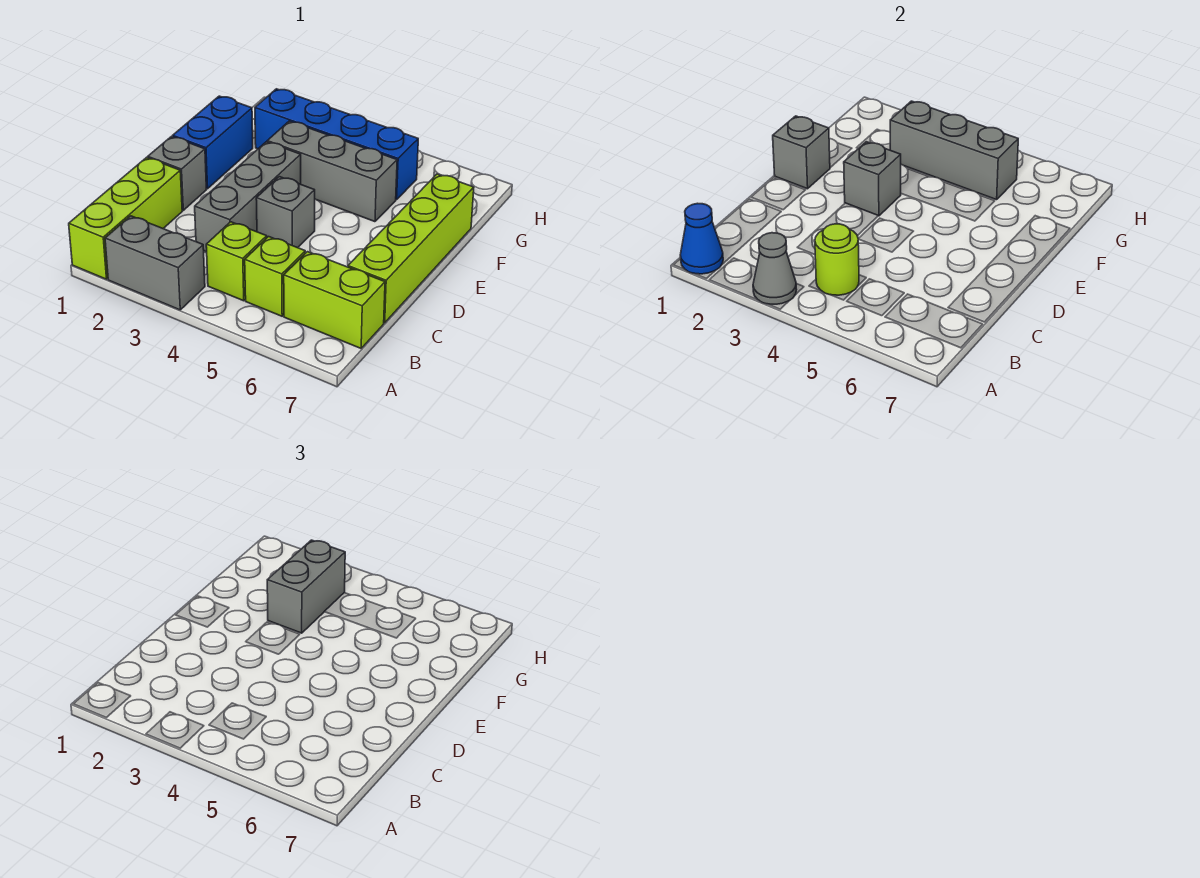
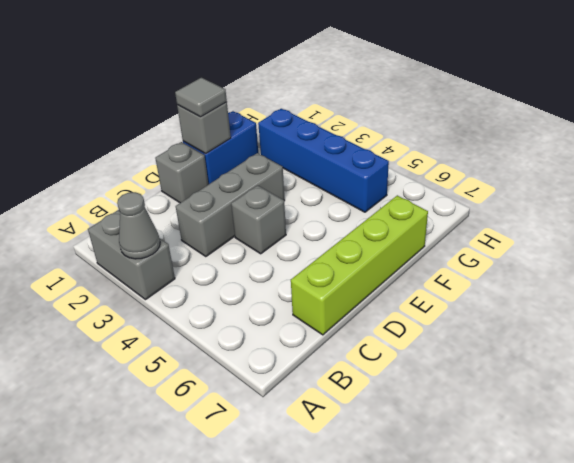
grey 1x1 tile [175,78,227,117] -> none
none -> lime 1x3 brick [69,158,182,279]
none -> lime 1x1 brick [206,222,267,301]
none -> lime 1x1 brick [245,237,305,316]

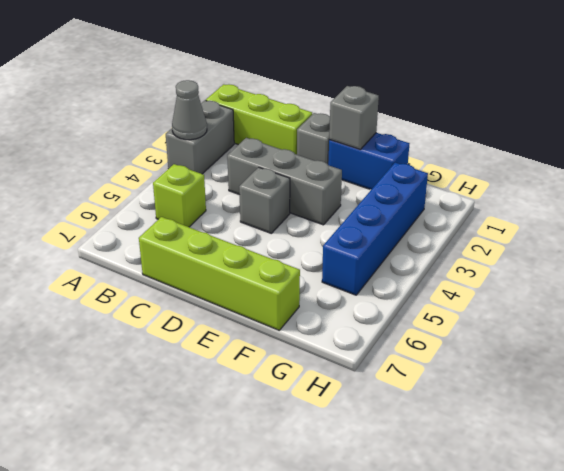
none -> lime 1x1 brick [206,222,267,301]
none -> lime 1x2 brick [284,252,385,348]
none -> grey 1x3 brick [267,121,397,222]

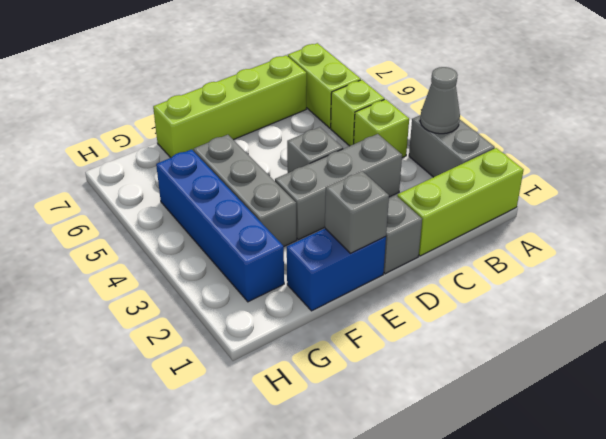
none -> blue 1x1 cone [680,203,723,274]
none -> lime 1x1 round brick [815,224,859,295]
none -> grey 1x1 brick [844,142,901,216]

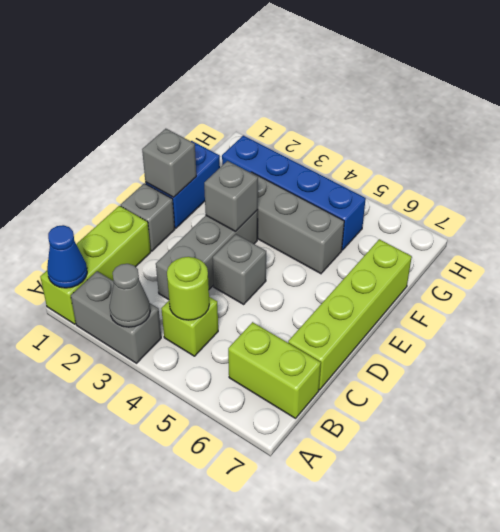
none -> lime 1x1 brick [245,237,305,316]
none -> grey 1x3 brick [890,101,1018,200]
none -> grey 1x2 brick [267,540,345,633]

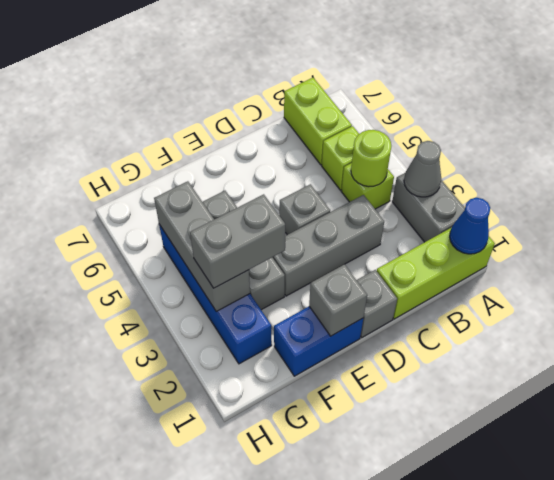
none -> lime 1x4 brick [348,174,474,323]
none -> grey 1x1 brick [844,142,901,216]

